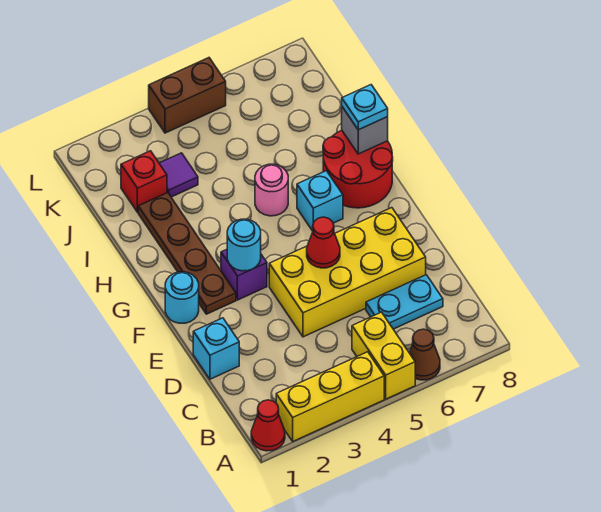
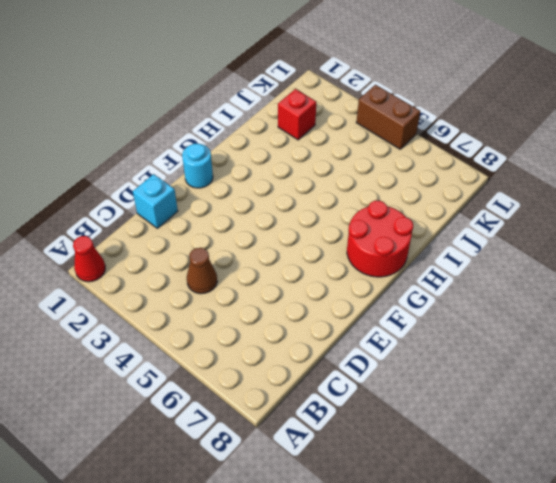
brown 1x1 cone [187,248,217,294] -> brown 1x1 cone moved to [410,329,440,380]
none -> yellow 1x3 brick [276,352,384,441]
none -> yellow 1x2 brick [352,312,415,399]
none -> cyan 1x2 plate [366,275,443,329]

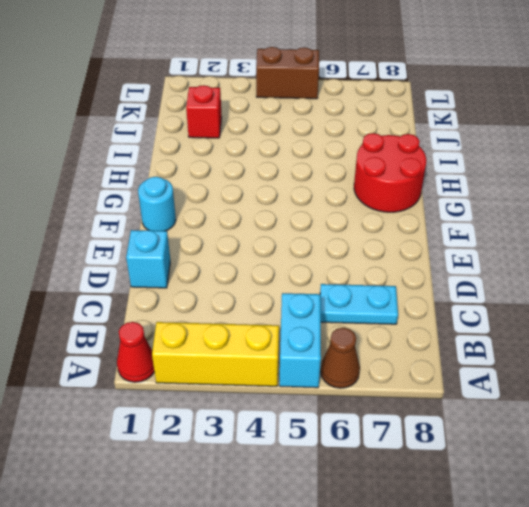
cyan 1x2 brick [279,293,321,388] -> yellow 1x2 brick [352,312,415,399]
none -> yellow 2x4 brick [269,208,426,337]
none -> brown 1x4 plate [138,193,236,314]
none -> purple 1x1 brick [221,249,267,300]

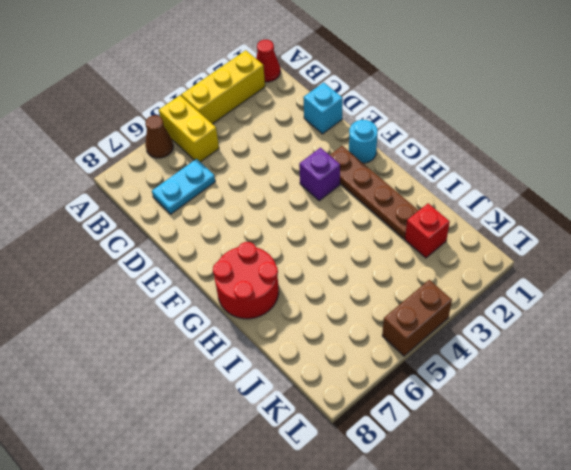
none -> yellow 2x4 brick [269,208,426,337]
none -> cyan 1x1 brick [297,171,343,231]
none -> pink 1x1 round brick [255,164,288,216]

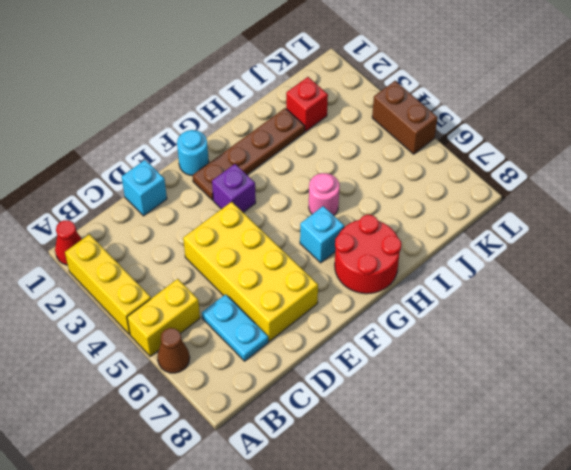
none -> purple 1x1 tile [159,153,198,197]
none -> red 1x1 cone [307,217,340,268]
none -> cyan 1x1 round brick [227,219,261,271]

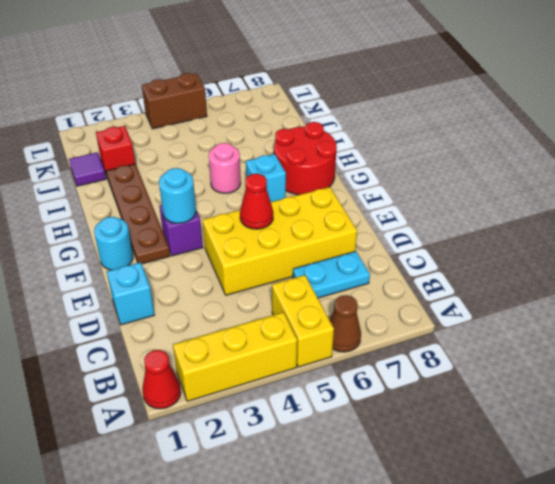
purple 1x1 tile [69,152,106,186] -> purple 1x1 tile moved to [159,153,198,197]
none -> grey 1x1 brick [342,107,388,154]
none -> cyan 1x1 plate [342,85,388,130]

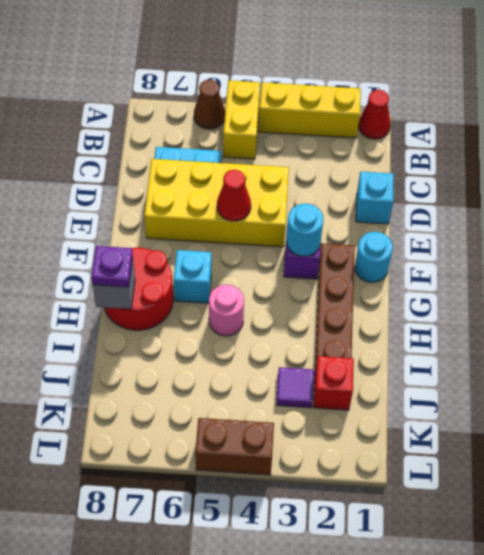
purple 1x1 plate [91,246,133,287] -> cyan 1x1 plate [342,85,388,130]

